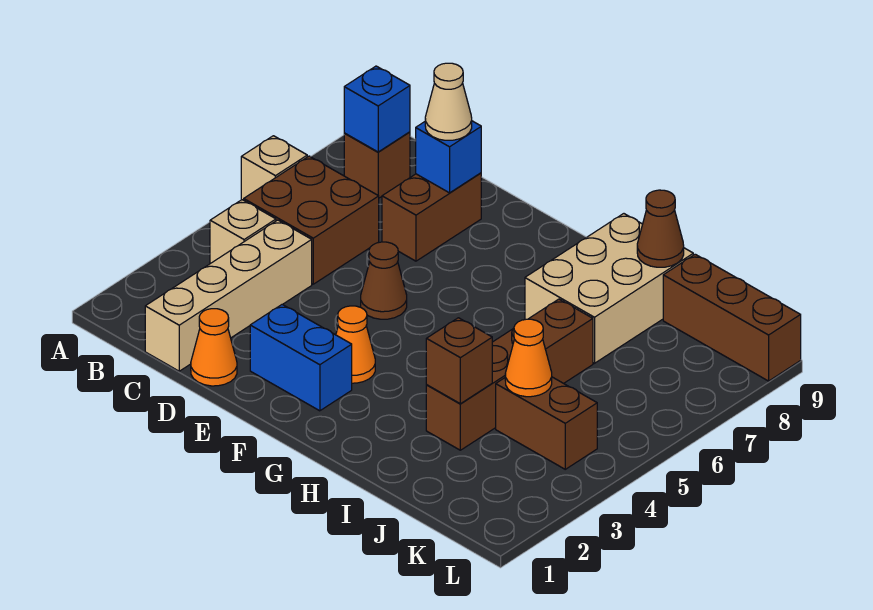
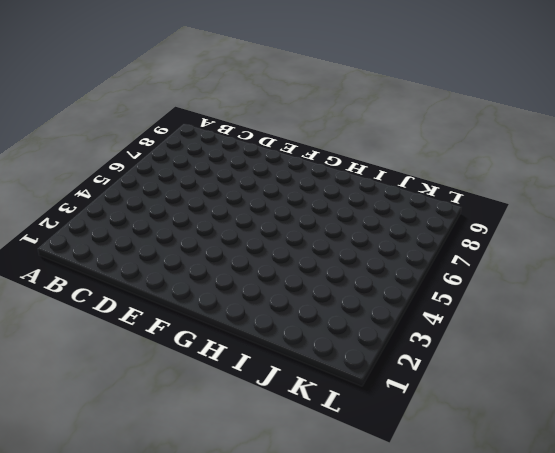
none -> tan 1x1 brick [241,136,307,200]
none -> tan 1x1 brick [210,200,276,264]
none -> brown 2x2 brick [244,156,379,284]

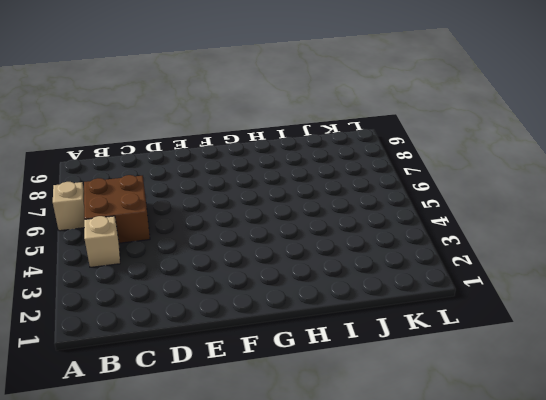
none -> brown 1x1 brick [344,132,410,198]
none -> tan 1x4 brick [145,220,312,371]
none -> orange 1x1 cone [191,309,237,386]

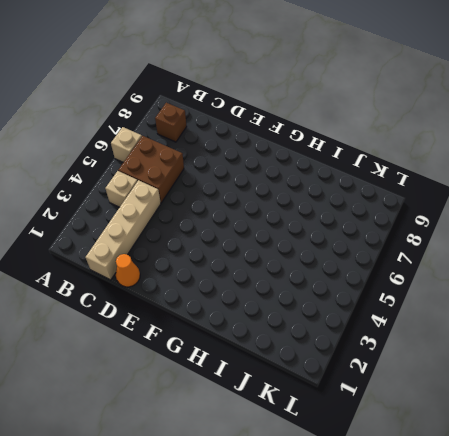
none -> brown 1x2 brick [382,173,481,261]
none -> blue 1x2 brick [250,304,352,411]
none -> brown 1x1 cone [361,242,407,319]

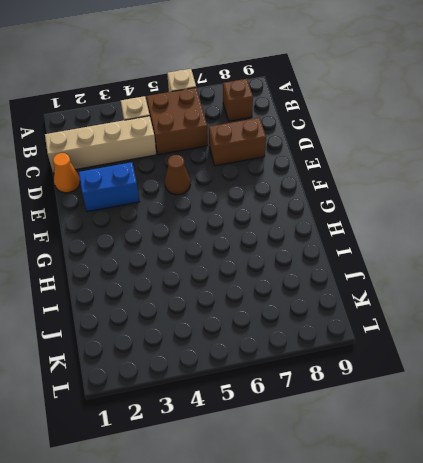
blue 1x2 brick [79,162,139,212] -> blue 1x2 brick turned to [250,304,352,411]
none -> orange 1x1 cone [336,306,375,383]
none -> tan 2x3 brick [525,214,693,363]
none -> brown 1x4 brick [426,299,593,450]

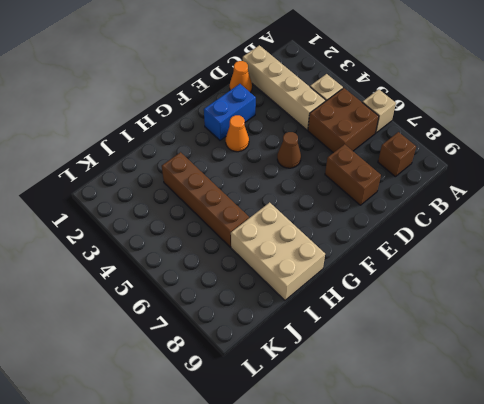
none -> brown 1x2 brick [496,377,597,469]
none -> brown 1x3 brick [663,254,801,381]
none -> blue 1x1 brick [344,66,410,152]

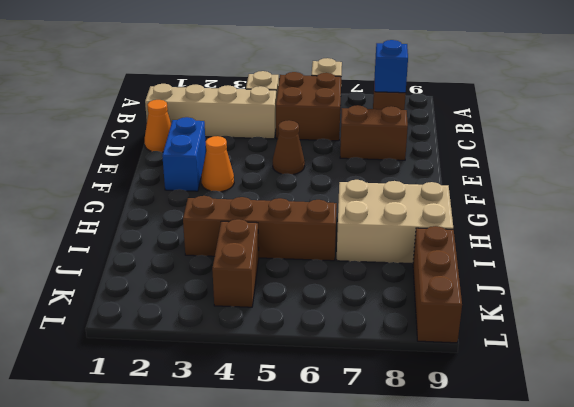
none -> blue 1x1 brick [416,121,481,193]
none -> brown 1x1 brick [426,318,492,404]
none -> brown 1x1 cone [637,190,684,267]

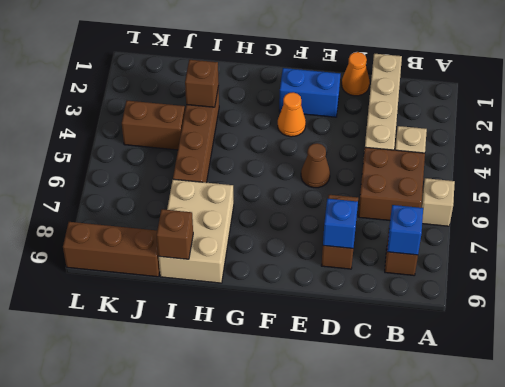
brown 1x1 brick [157,209,193,259] -> brown 1x1 cone [637,190,684,267]
none -> orange 1x1 cone [505,319,552,397]
none -> tan 1x1 cone [425,63,472,140]

